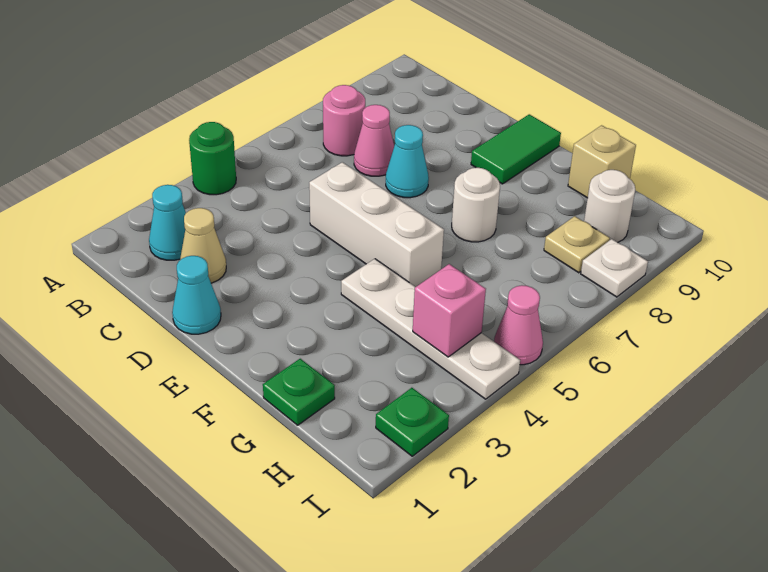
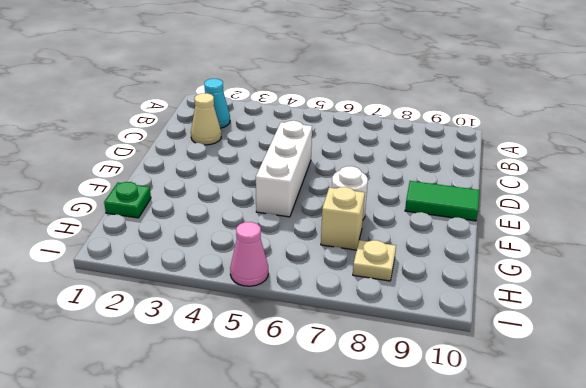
tan 1x1 brick [321,187,365,250] -> tan 1x1 brick moved to [568,125,636,198]
none -> green 1x1 round brick [189,122,236,195]
none -> pink 1x1 round brick [323,85,365,156]
none -> pink 1x1 cone [354,105,394,176]

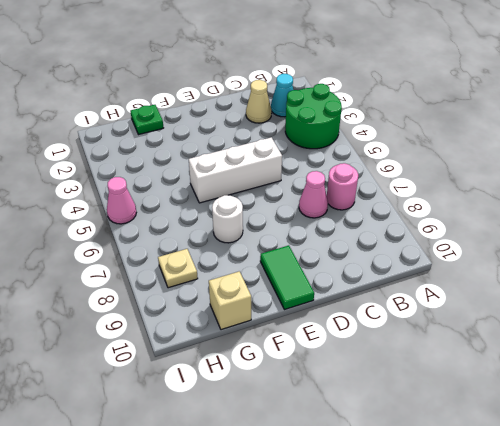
green 2x2 round brick [285,84,342,149] -> green 1x1 round brick [189,122,236,195]
none -> cyan 1x1 cone [172,256,221,334]
none -> cyan 1x1 cone [386,125,429,198]
none -> white 1x4 plate [341,259,520,399]

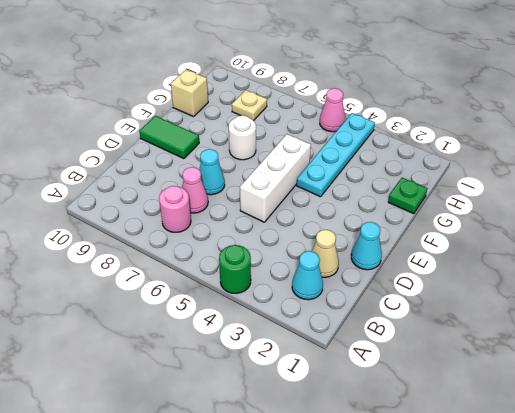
cyan 1x4 plate [297,113,375,197] -> white 1x4 plate [341,259,520,399]
none -> white 1x1 round brick [584,170,635,242]
none -> green 1x1 plate [376,388,449,456]
none -> white 1x1 plate [581,239,648,297]

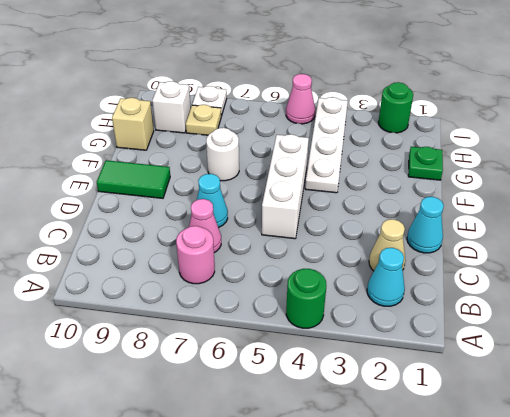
white 1x1 brick [152,81,191,133] -> white 1x1 round brick [584,170,635,242]
green 1x1 round brick [378,82,413,133] -> green 1x1 plate [376,388,449,456]
none -> pink 1x1 brick [413,264,486,357]

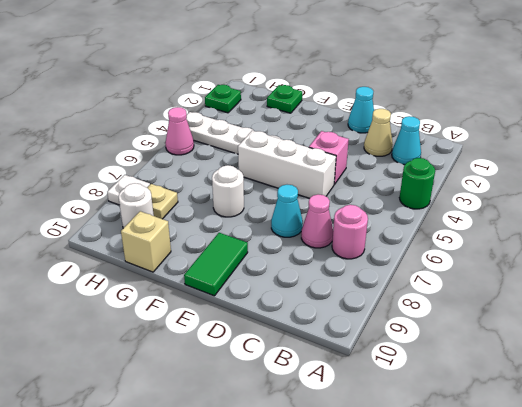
pink 1x1 brick [309,131,349,184] -> pink 1x1 brick moved to [413,264,486,357]

